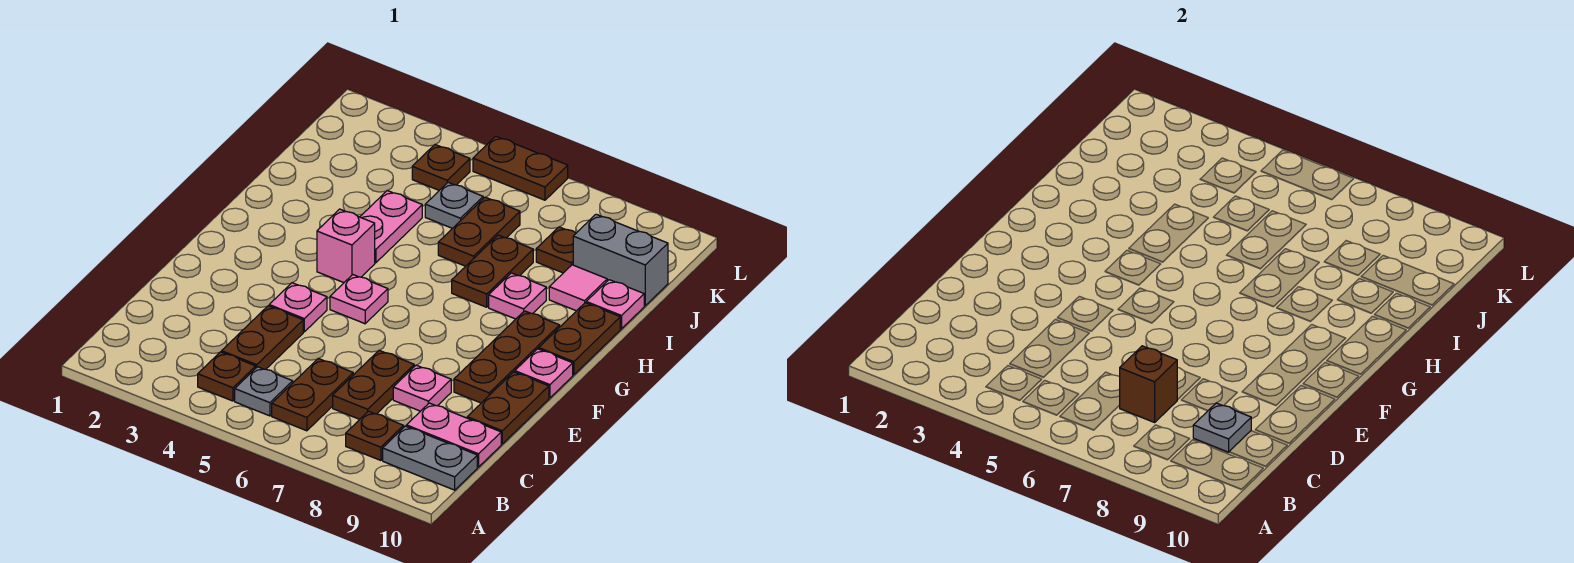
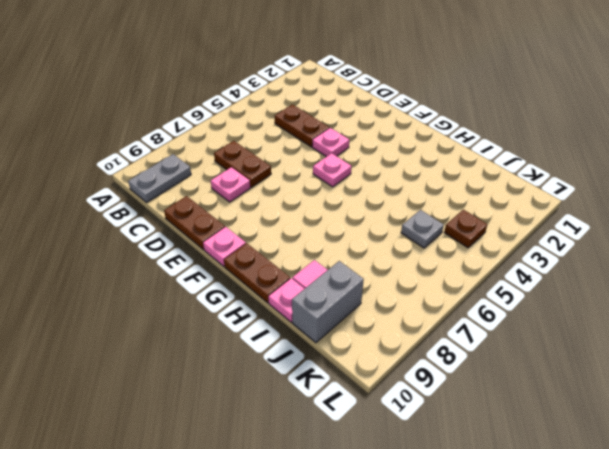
none -> brown 1x1 plate [198,352,256,401]
none -> grey 1x1 plate [235,367,293,416]
none -> brown 1x2 plate [272,359,353,431]

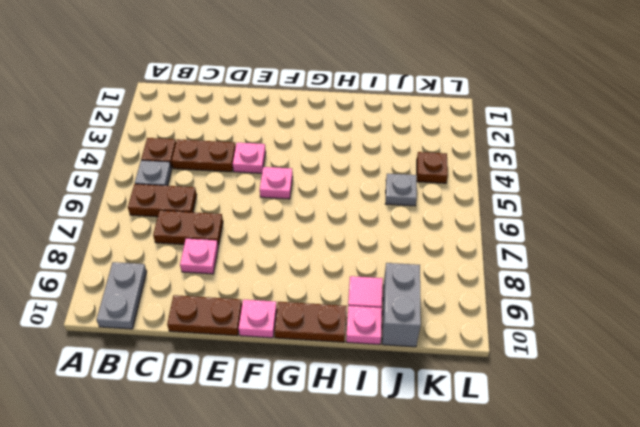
none -> brown 1x1 plate [346,411,404,460]
none -> pink 1x2 plate [406,403,501,467]
none -> brown 1x3 plate [454,311,560,403]

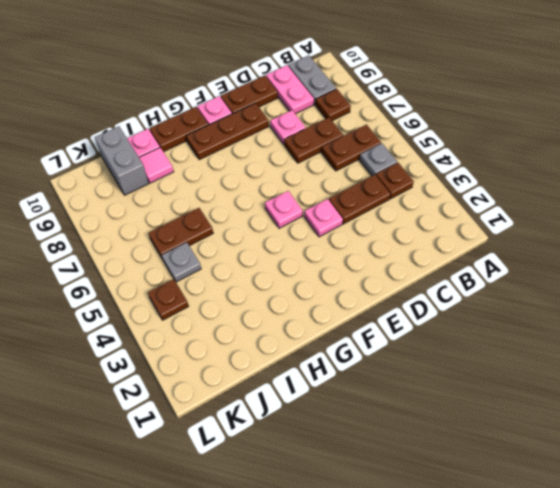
none -> pink 1x1 brick [317,209,375,283]
none -> pink 1x2 plate [360,191,422,263]
none -> brown 1x2 plate [452,235,533,307]

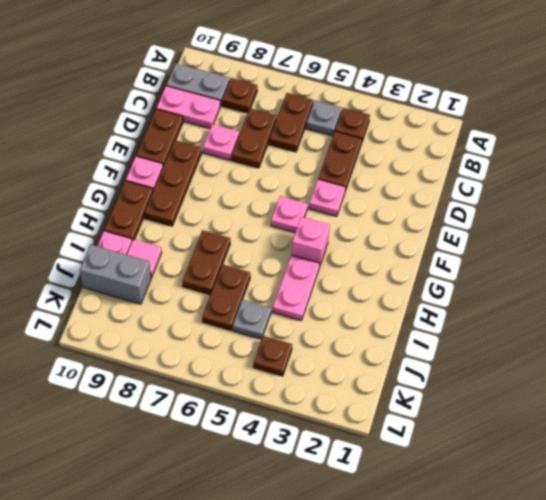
none -> pink 1x1 plate [489,273,546,319]
none -> brown 1x1 plate [536,227,576,273]
none -> brown 1x2 plate [473,136,568,200]

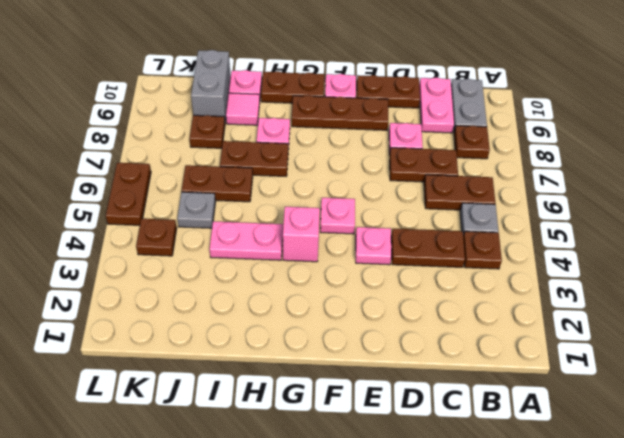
none -> brown 1x1 brick [1120,346,1177,422]
none -> grey 1x1 plate [1193,403,1251,452]

